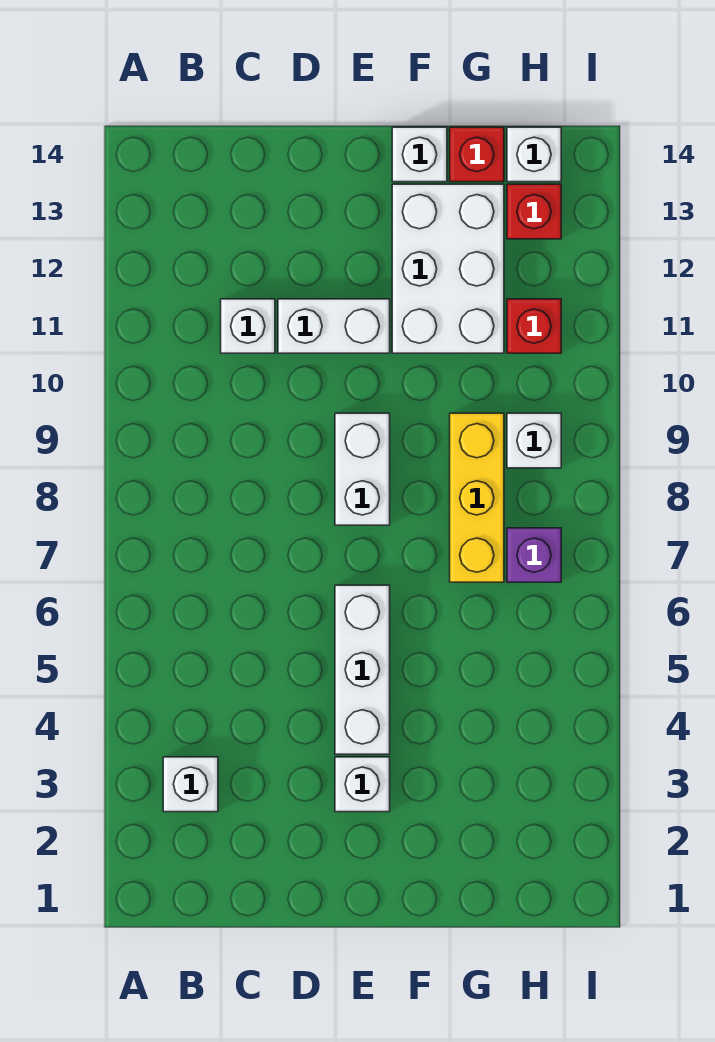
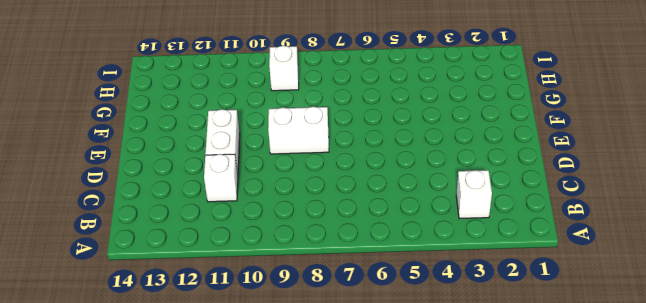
none -> white 1x1 brick [335,757,390,812]
none -> white 1x3 brick [335,585,390,754]
none -> white 2x3 brick [392,184,504,353]

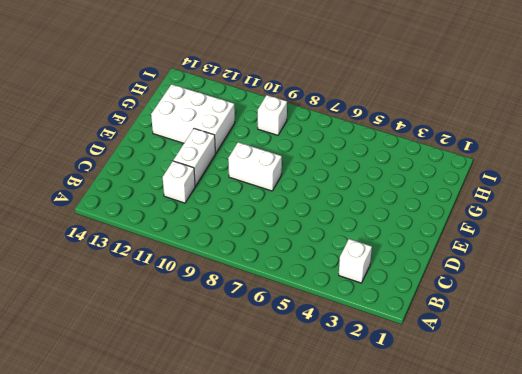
none -> white 1x1 brick [335,757,390,812]
none -> white 1x3 brick [335,585,390,754]
none -> white 1x1 brick [392,127,447,182]

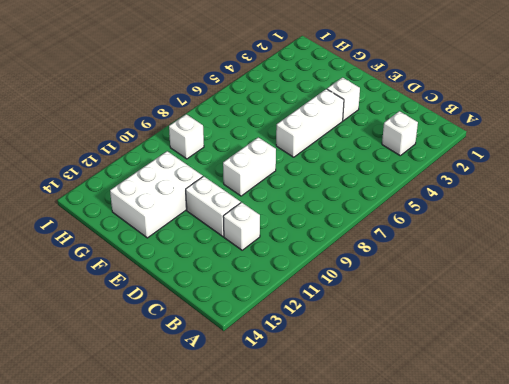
none -> white 1x1 brick [392,127,447,182]
none -> yellow 1x3 brick [450,413,504,582]
none -> red 1x1 brick [450,127,504,182]

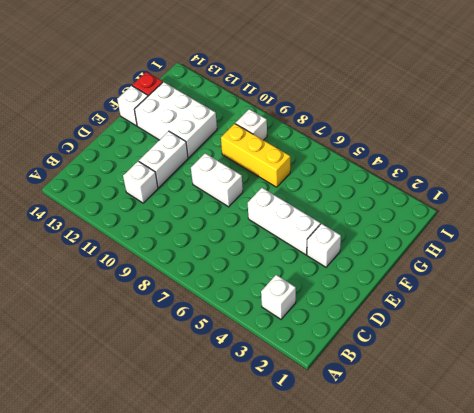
none -> purple 1x1 brick [507,528,561,582]
none -> red 1x1 brick [507,299,561,353]
none -> red 1x1 brick [507,184,561,239]

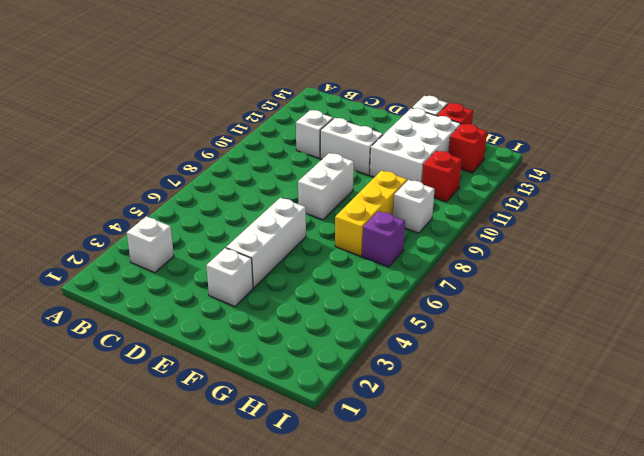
none -> white 1x1 brick [507,127,561,182]

